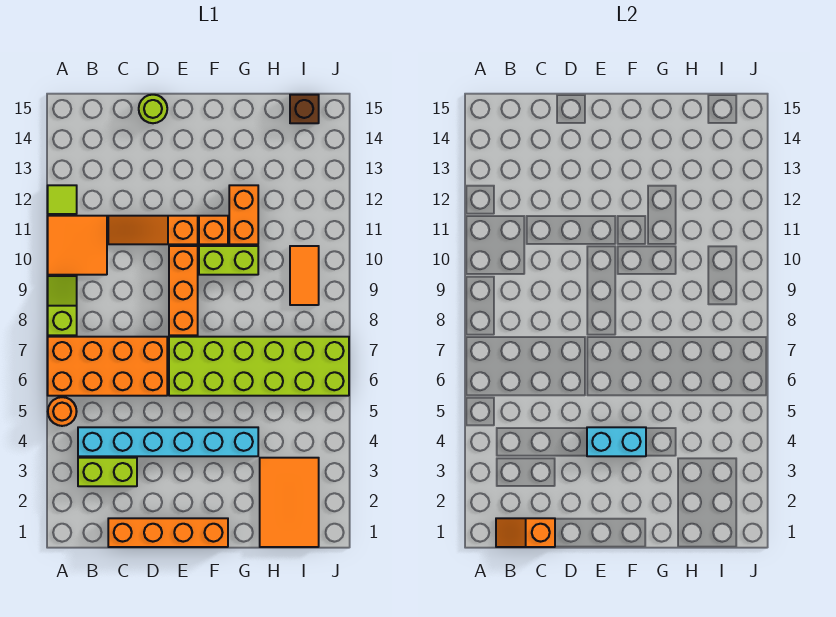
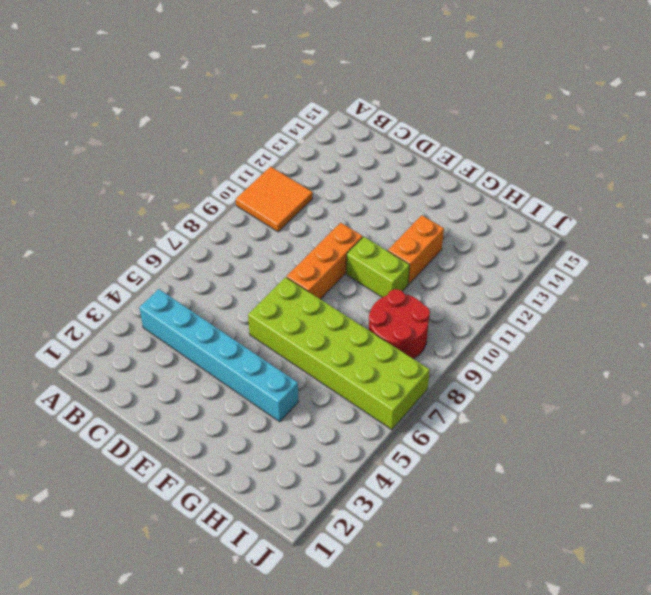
red 2x2 round brick [369,289,430,359] -> orange 1x2 tile [290,246,319,305]
none -> orange 1x1 round brick [48,397,77,426]
none -> orange 2x4 brick [48,337,167,396]
none -> lime 1x2 slope [48,276,77,335]

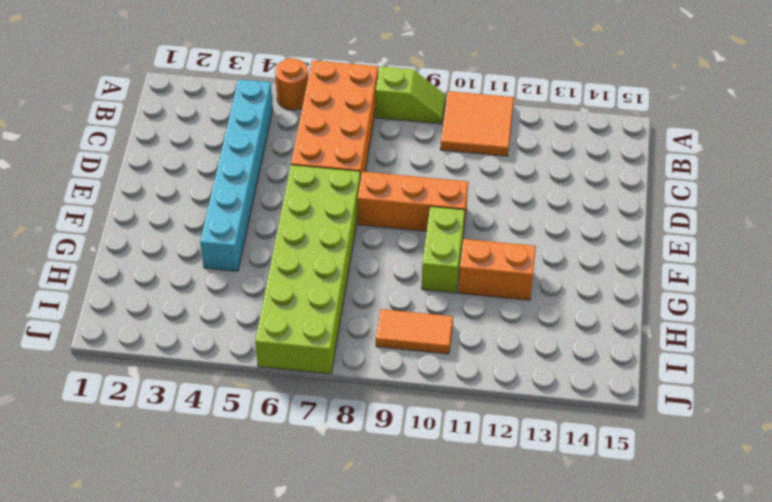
none -> lime 1x1 tile [48,185,77,214]
none -> lime 1x2 brick [78,458,137,486]
none -> orange 1x4 brick [108,518,228,547]

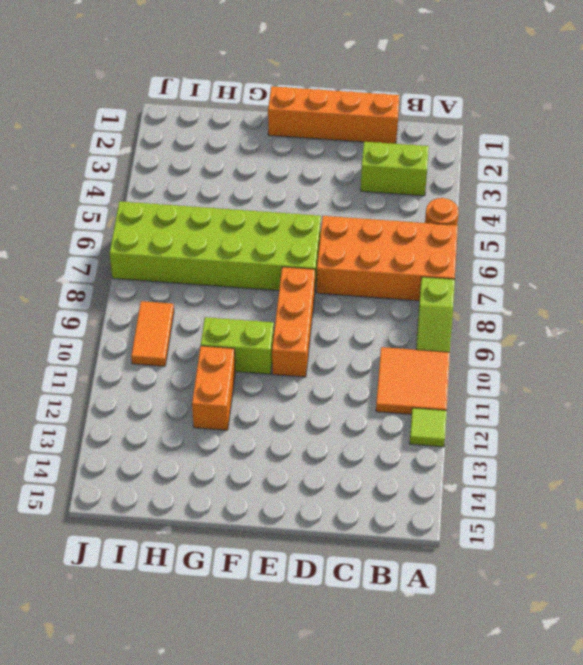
none -> cyan 1x6 brick [78,427,258,456]
none -> orange 1x3 slope [108,216,198,244]
none -> lime 1x1 round brick [139,95,167,123]

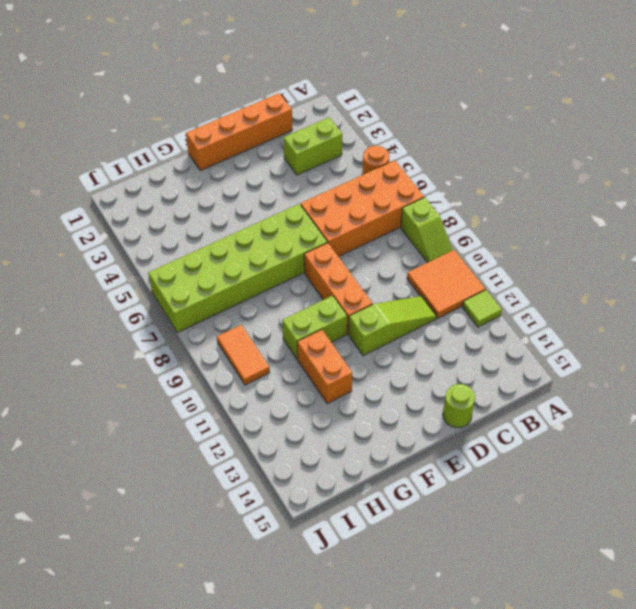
lime 1x3 slope [349,296,437,356] -> orange 1x3 slope [108,216,198,244]
none -> cyan 1x6 brick [78,427,258,456]
none -> orange 1x1 brick [199,216,228,244]
none -> orange 2x3 tile [260,458,319,547]

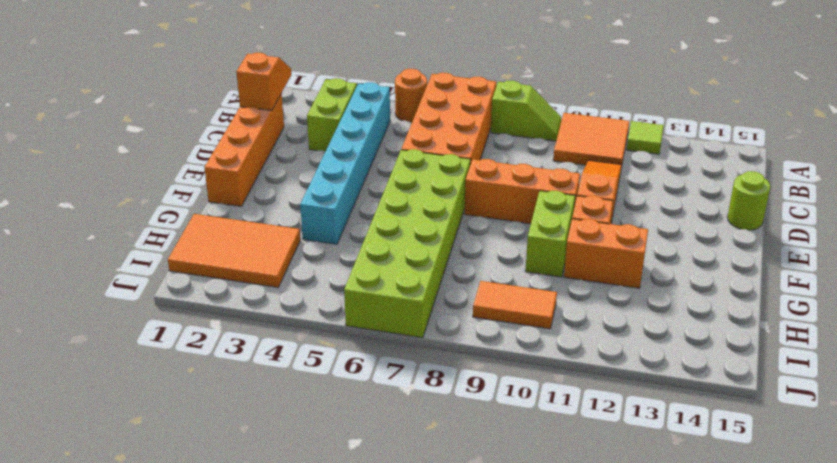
none -> brown 1x1 brick [290,95,319,123]
none -> cyan 1x2 brick [587,427,646,456]

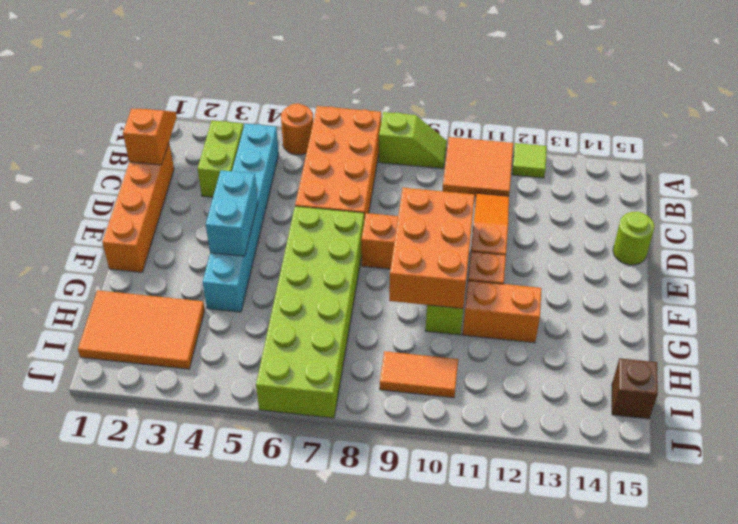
orange 2x3 brick [389,188,475,309] -> none

